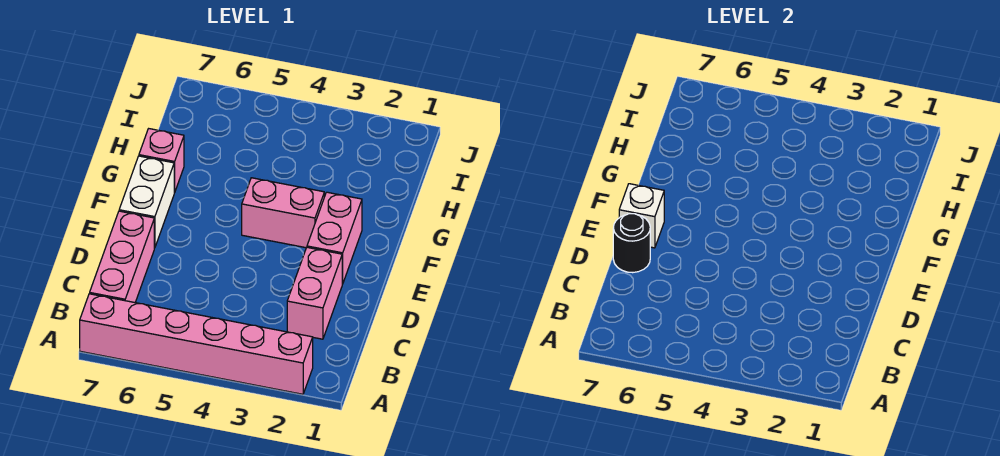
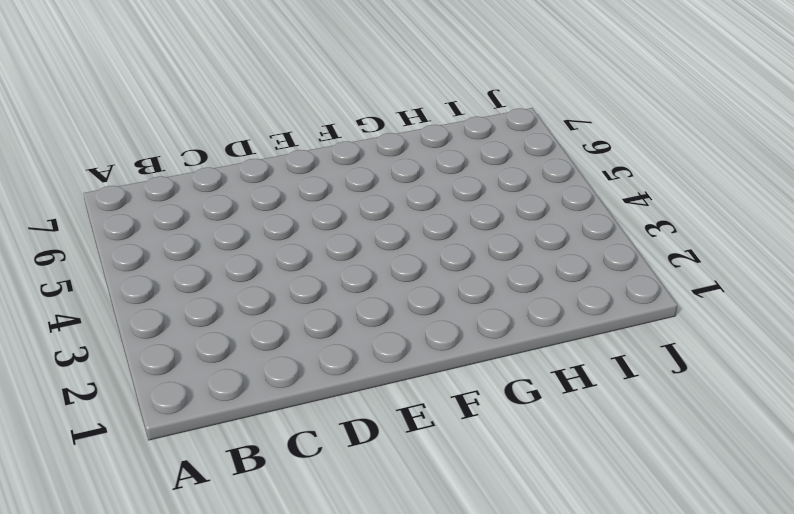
none -> pink 1x6 brick [80,294,313,394]
none -> pink 1x3 brick [90,211,154,303]

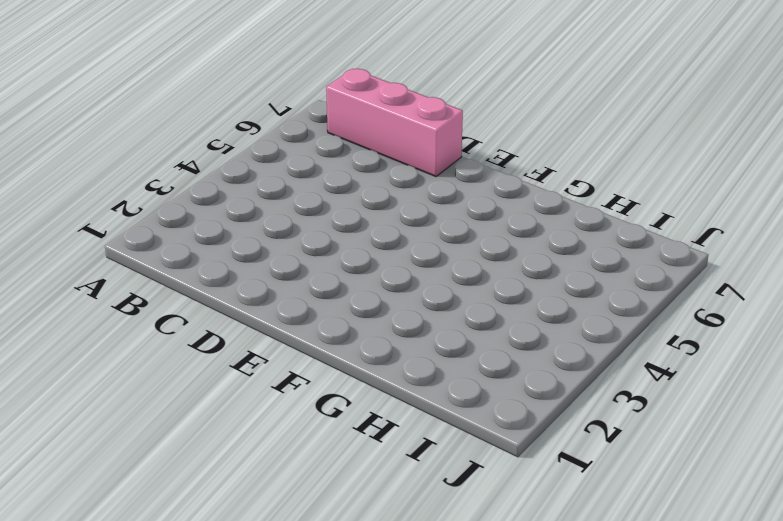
none -> pink 1x6 brick [80,294,313,394]
none -> pink 1x2 brick [287,247,342,339]

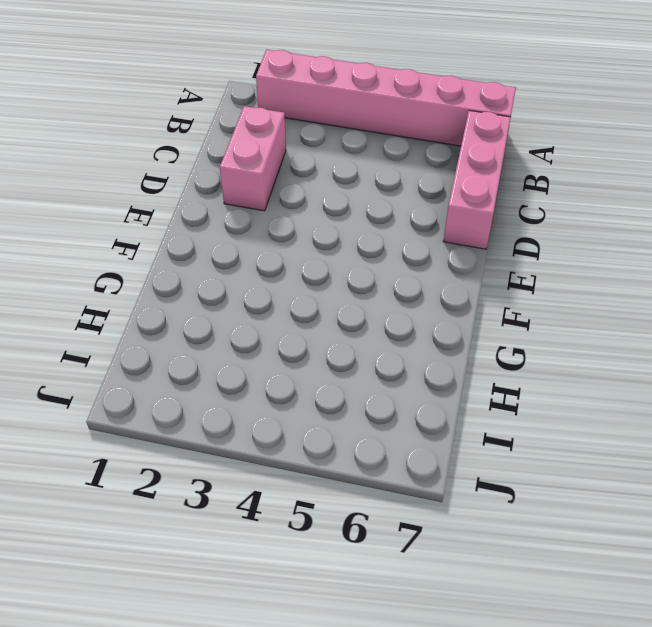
none -> pink 1x2 brick [307,192,362,284]
none -> white 1x2 brick [119,156,174,248]

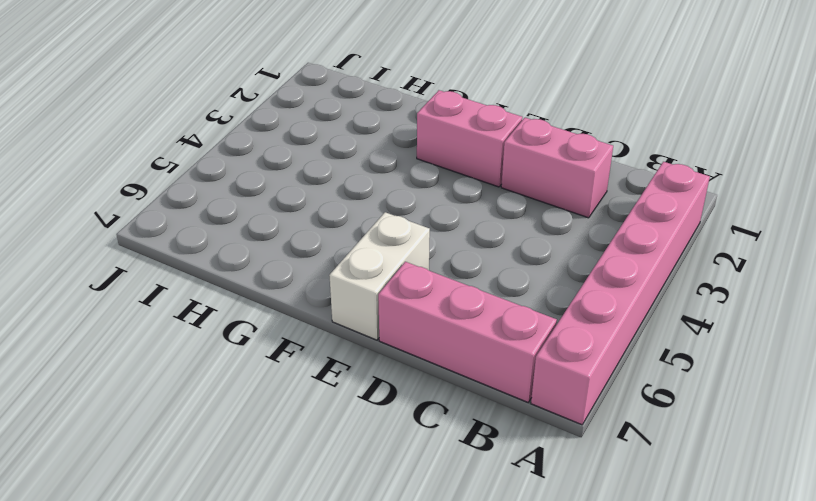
white 1x2 brick [329,212,430,340] -> white 1x2 brick turned to [119,156,174,248]
none -> pink 1x2 brick [242,178,324,248]
none -> pink 1x1 brick [139,129,184,193]

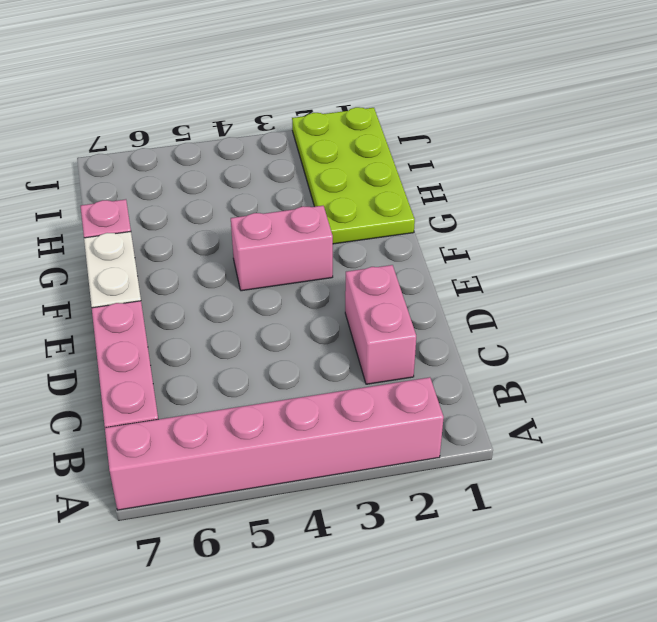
lime 2x4 plate [292,107,415,244] -> none
none -> pink 1x2 brick [307,192,362,284]
none -> black 1x1 round brick [613,214,650,273]

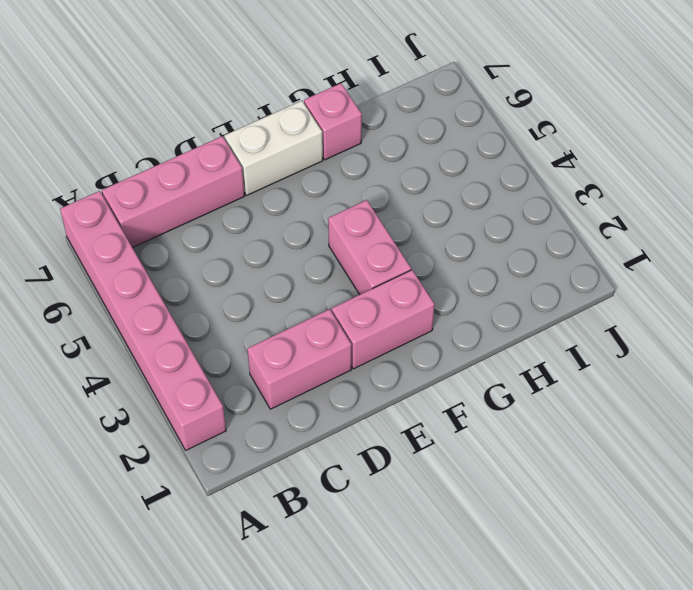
none -> black 1x1 round brick [613,214,650,273]
none -> white 1x1 brick [619,184,664,248]

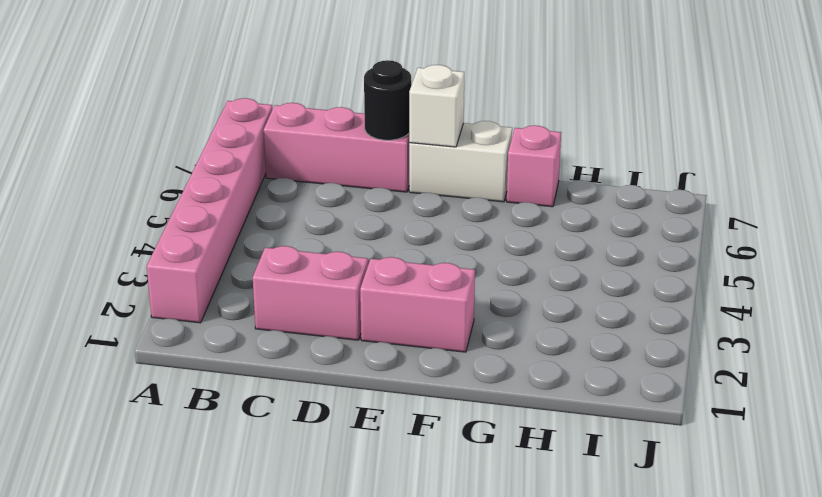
none -> pink 1x2 brick [242,178,324,248]

